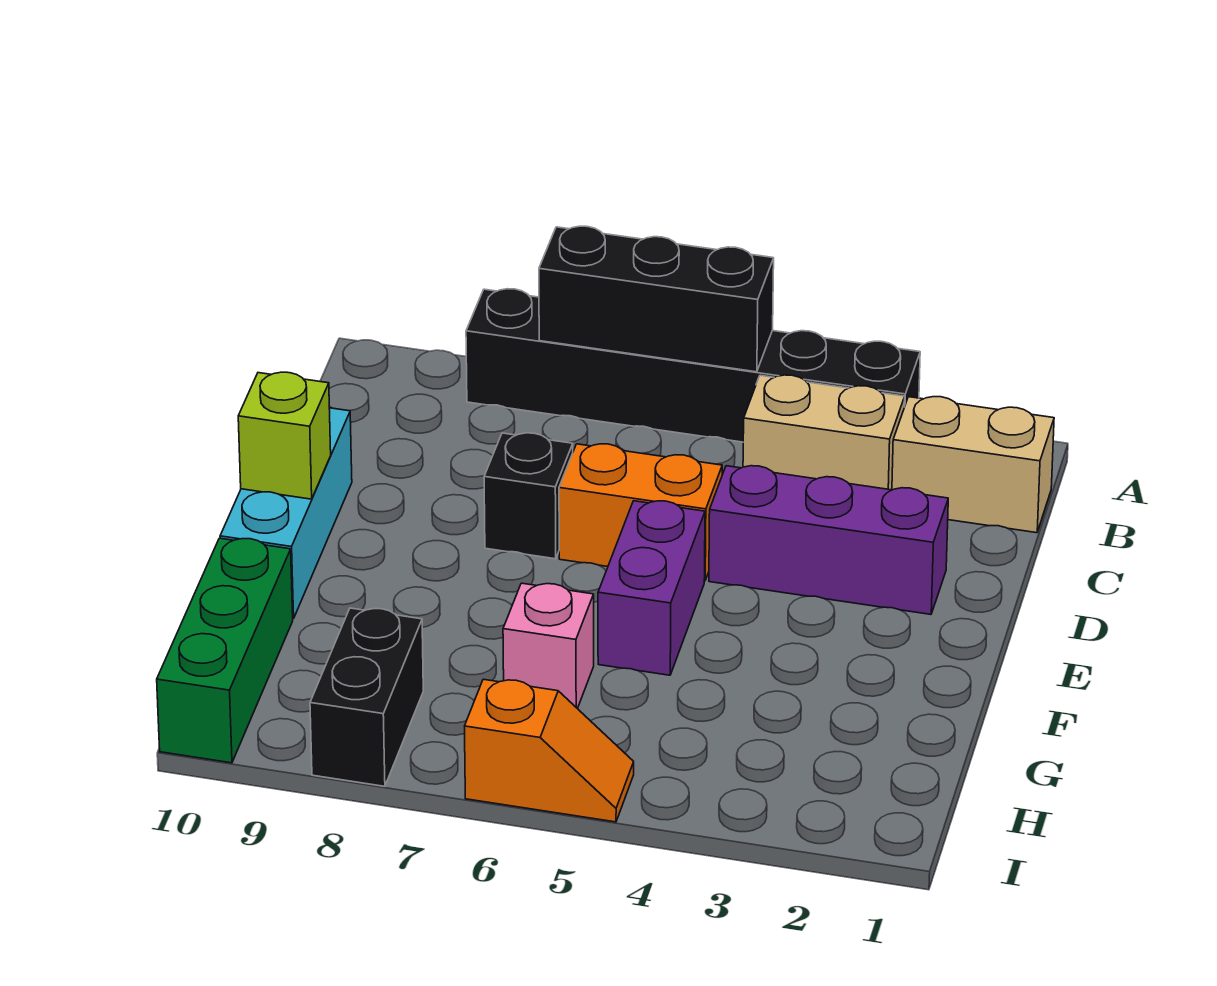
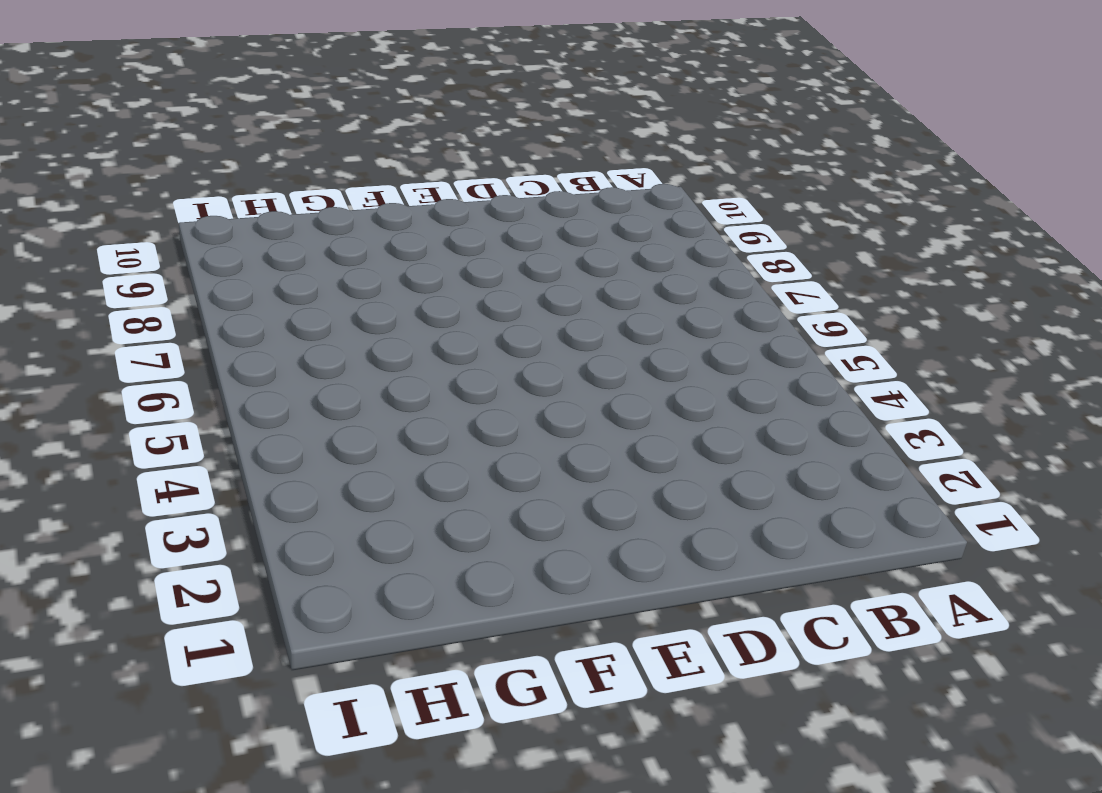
none -> black 1x6 brick [466,289,920,442]
none -> tan 1x2 brick [892,397,1054,533]
none -> tan 1x2 brick [743,375,905,490]

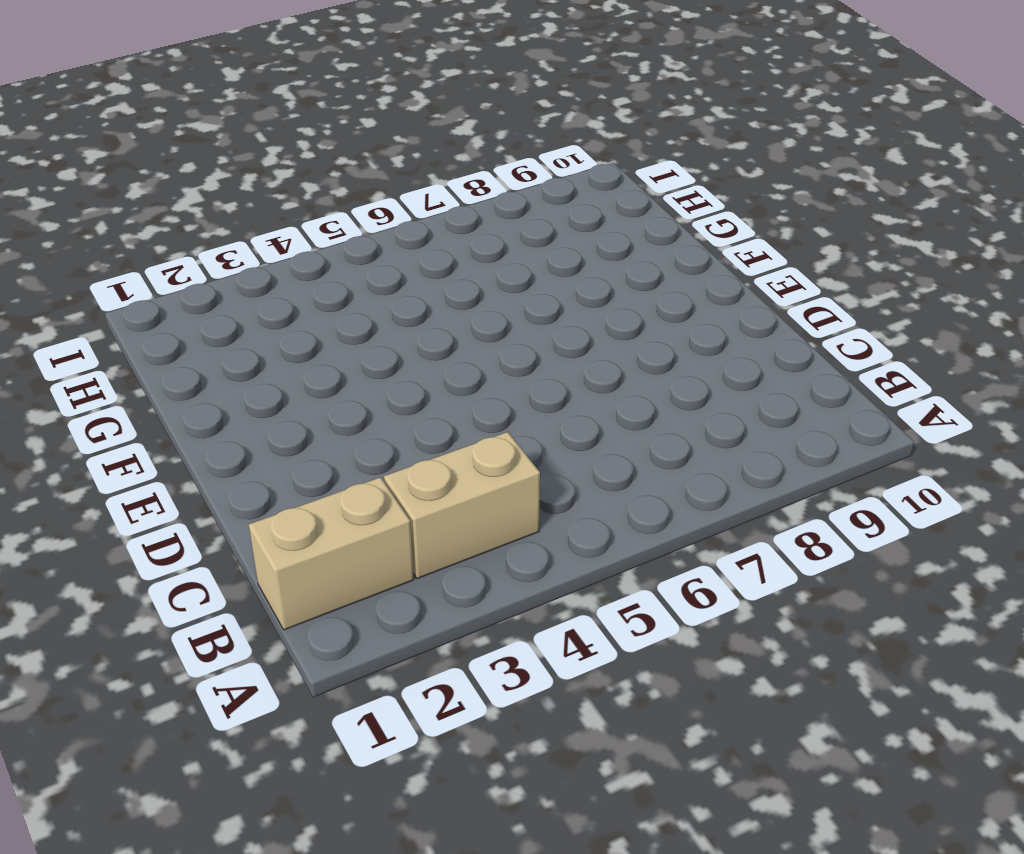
none -> black 1x6 brick [466,289,920,442]
none -> purple 1x3 brick [709,466,948,614]
none -> orange 1x2 brick [559,444,722,581]

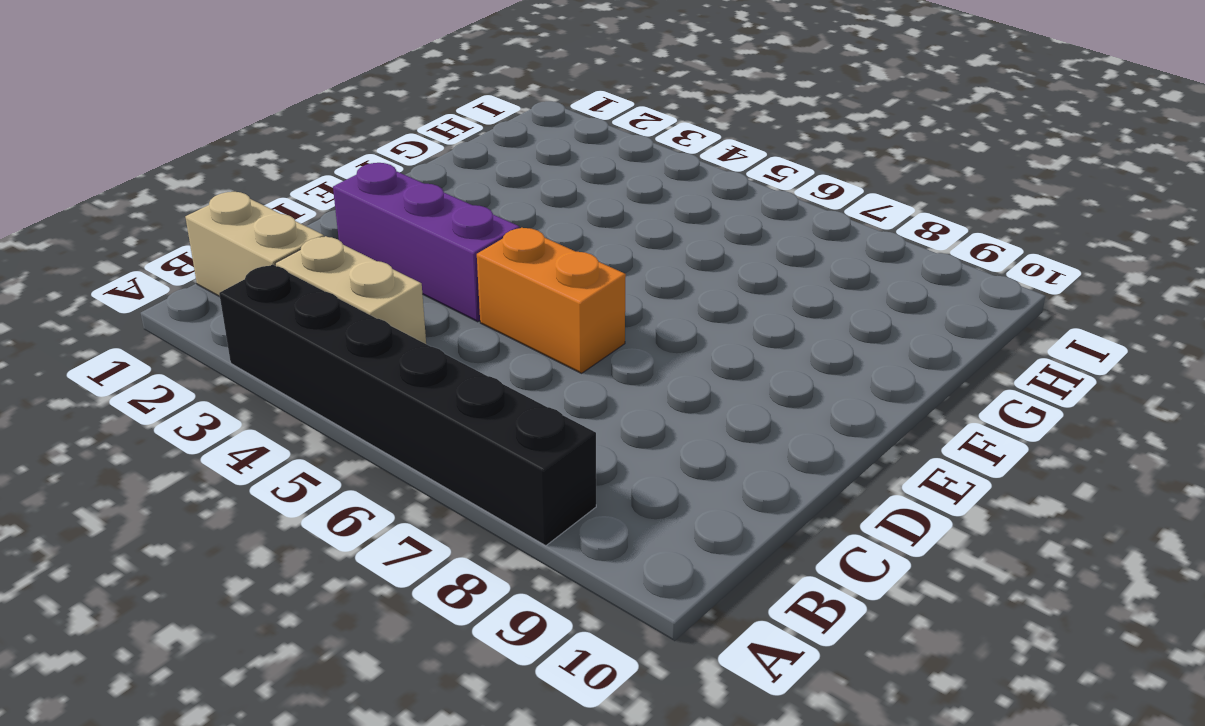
none -> black 1x1 brick [484,433,573,559]
none -> cyan 1x3 brick [220,408,352,619]
none -> purple 1x2 brick [598,501,705,675]

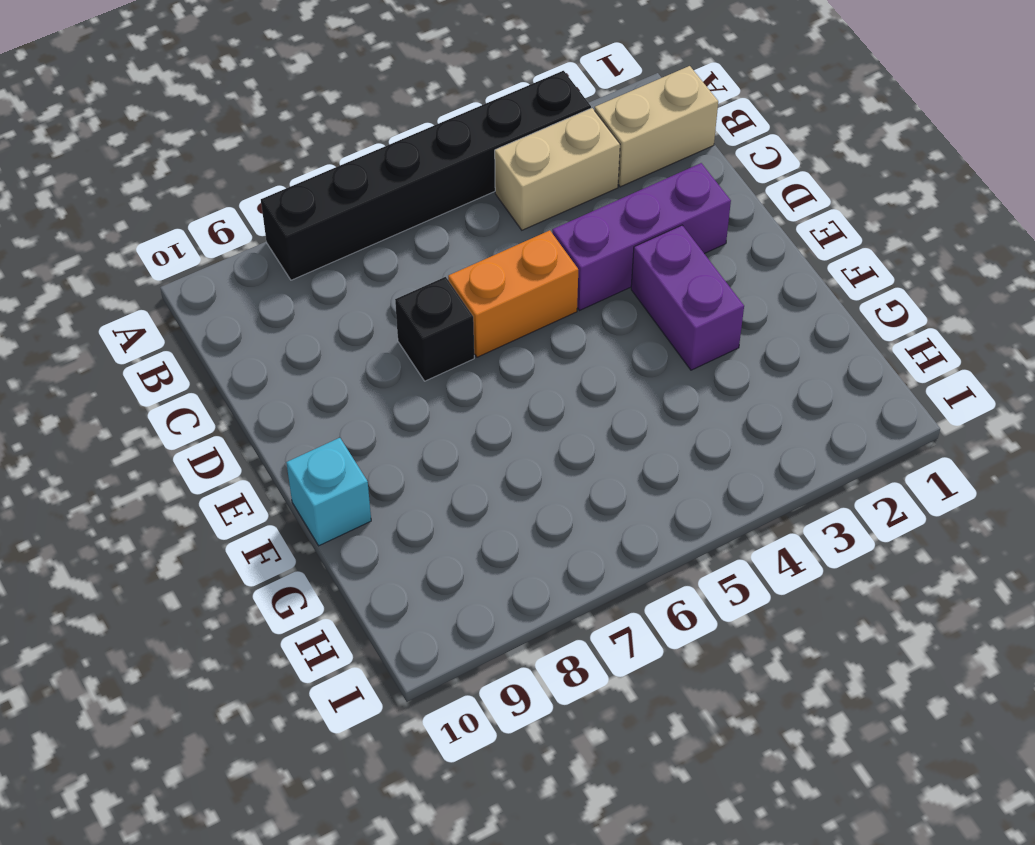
purple 1x2 brick [631,225,744,370] -> purple 1x2 brick moved to [598,501,705,675]
cyan 1x1 brick [286,438,371,546] -> cyan 1x3 brick [220,408,352,619]
none -> pink 1x1 brick [503,583,594,709]
none -> green 1x3 brick [157,538,293,763]
none -> black 1x2 brick [310,608,423,786]

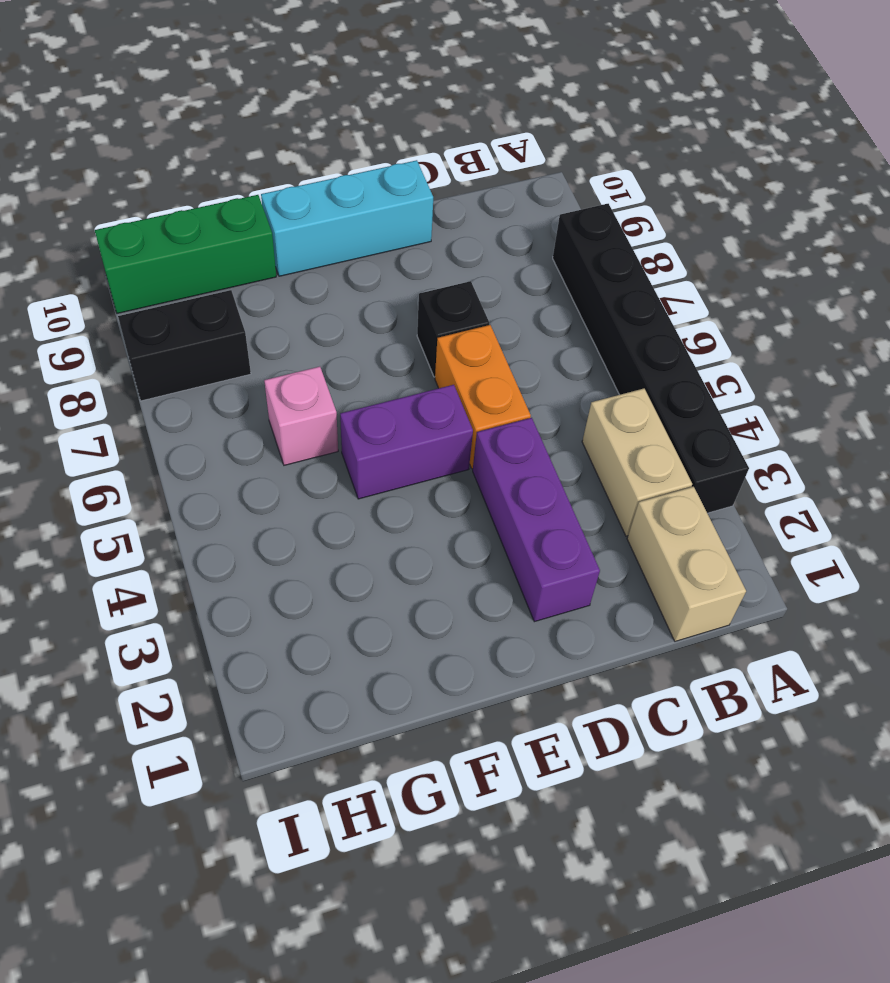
none -> orange 1x2 slope [465,679,634,822]
none -> black 1x3 brick [539,226,774,372]
none -> lime 1x1 brick [238,372,331,499]

